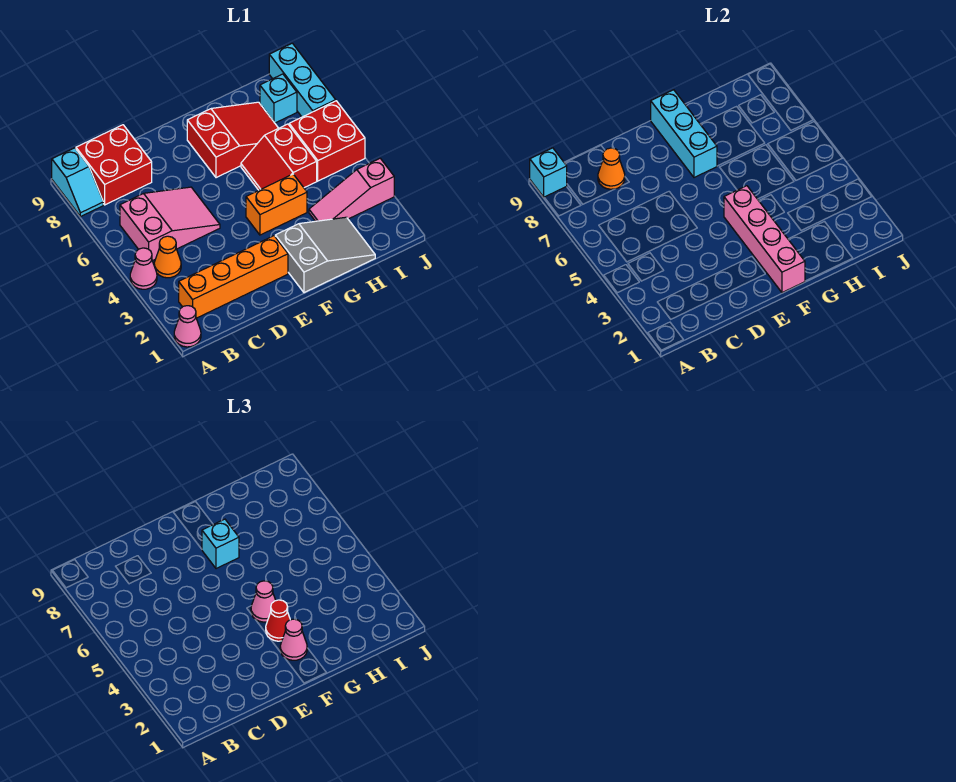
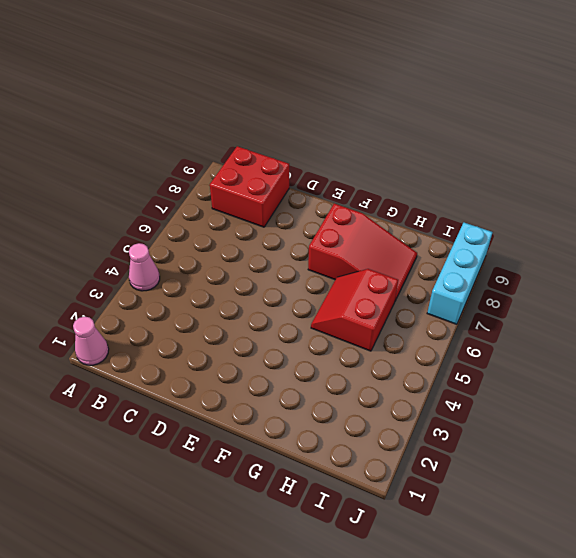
none -> cyan 1x2 slope [52,148,103,217]
none -> orange 1x4 brick [179,236,288,318]
none -> orange 1x1 cone [154,236,181,278]

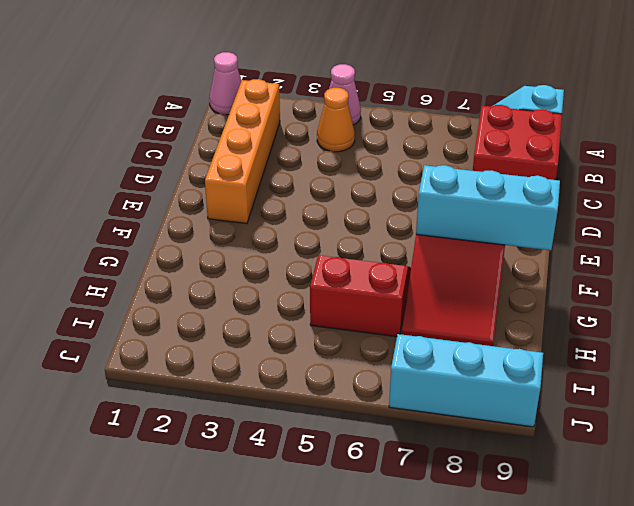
none -> pink 2x3 slope [120,187,220,261]
none -> grey 2x3 slope [275,217,375,293]
none -> orange 1x2 brick [246,174,307,235]

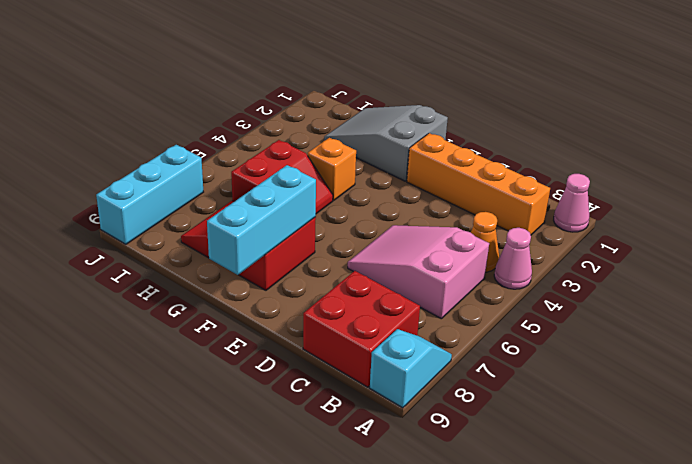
orange 1x1 brick [308,138,356,200] -> orange 1x2 brick [246,174,307,235]
none -> pink 1x3 slope [309,158,394,221]
none -> red 2x2 brick [289,101,365,181]
none -> cyan 1x1 brick [260,74,297,123]

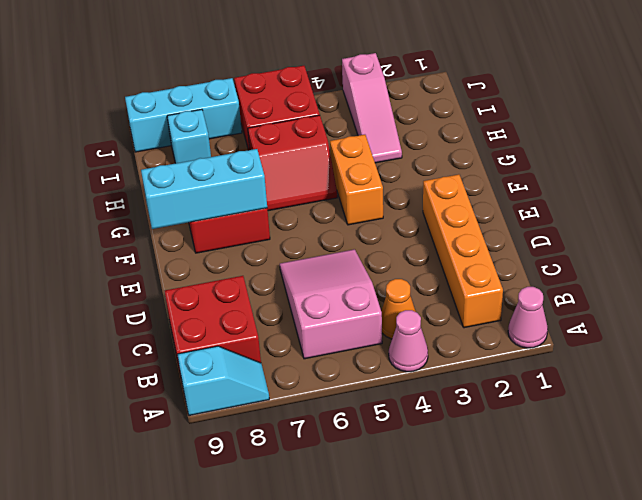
none -> grey 2x3 slope [275,217,375,293]
none -> cyan 1x1 brick [530,148,567,197]
none -> orange 1x1 cone [598,148,625,189]

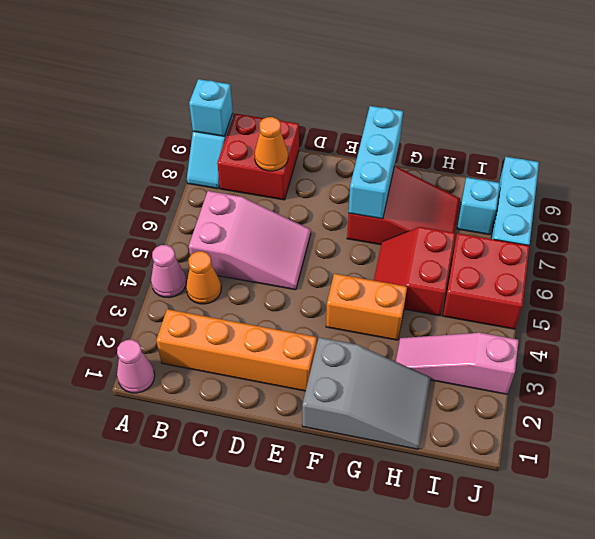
none -> pink 1x4 brick [724,186,805,293]
none -> pink 1x1 cone [280,619,307,660]
none -> red 1x1 cone [266,600,290,641]

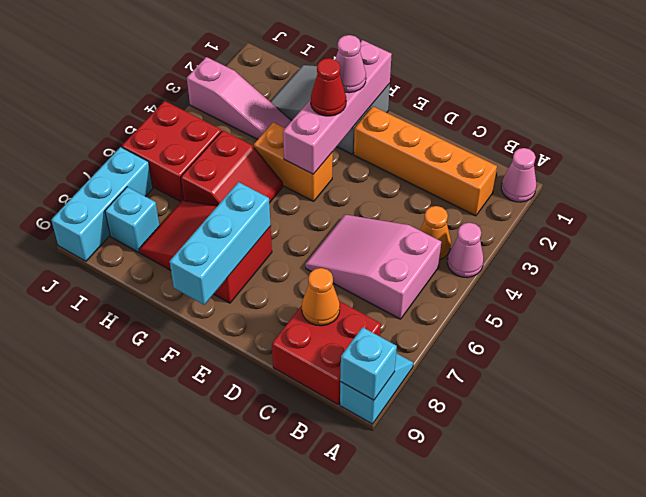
none -> pink 1x1 cone [251,581,276,622]
none -> cyan 1x1 brick [202,519,239,569]

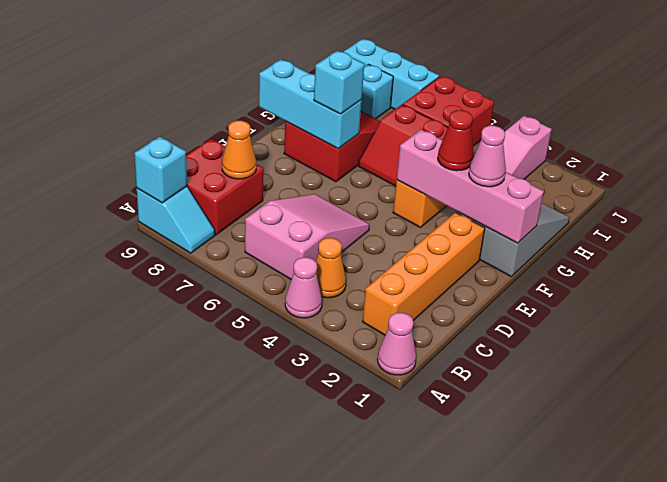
none -> pink 1x1 cone [251,581,276,622]

